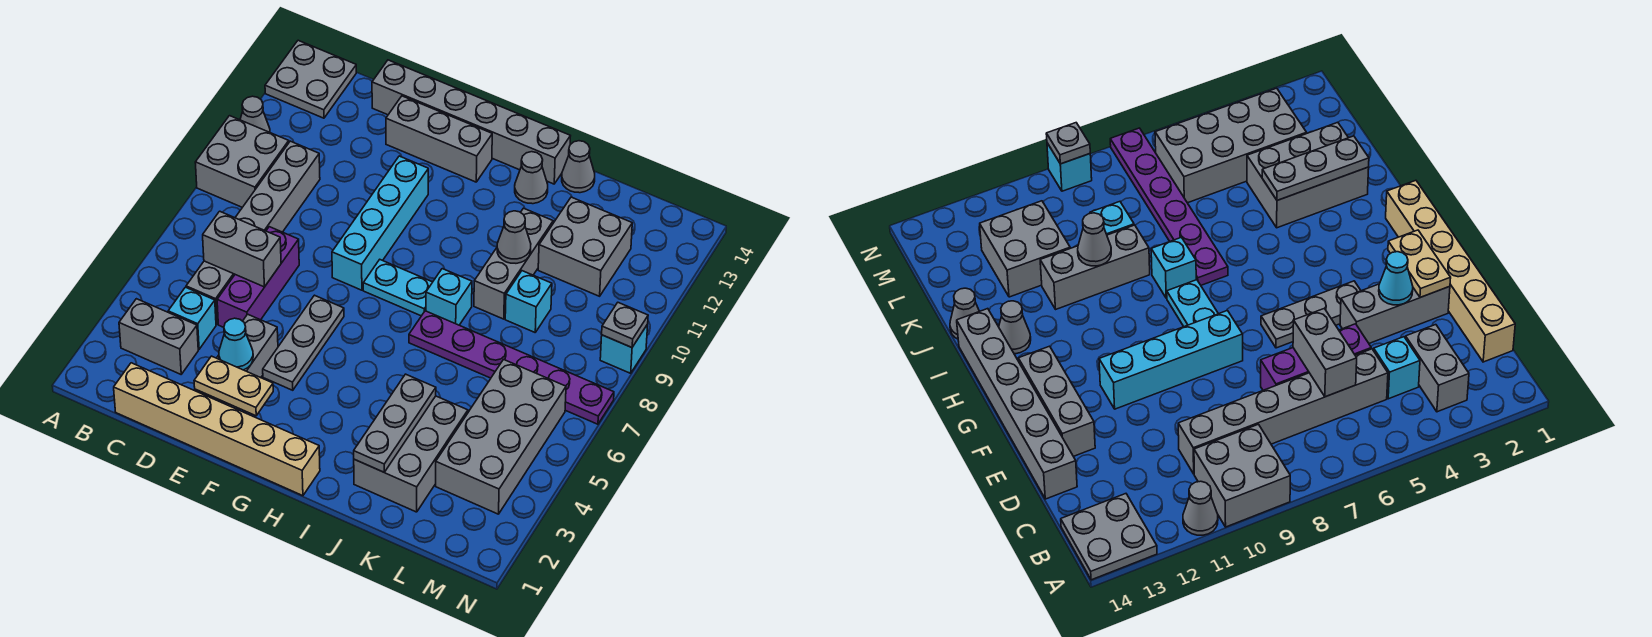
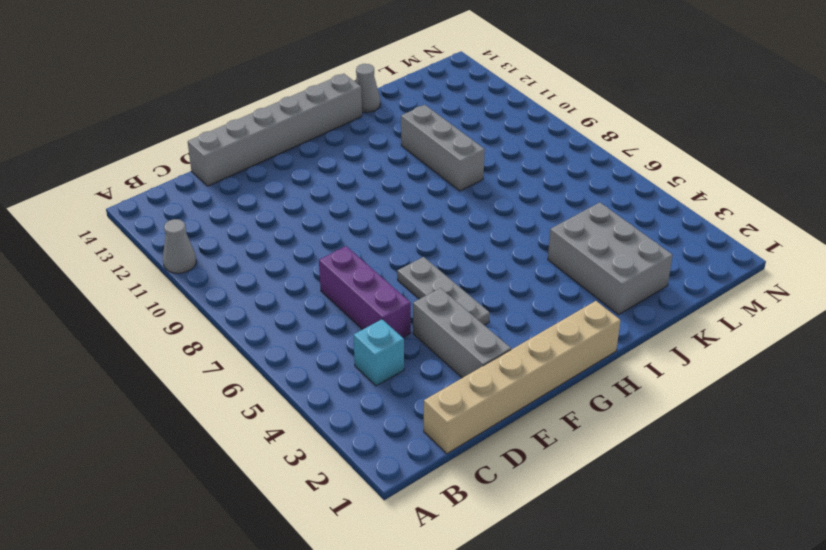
none -> grey 2x2 brick [195,116,289,207]
none -> grey 2x2 plate [265,40,356,118]
none -> grey 1x2 brick [119,299,198,374]
none -> grey 1x6 brick [186,141,320,324]

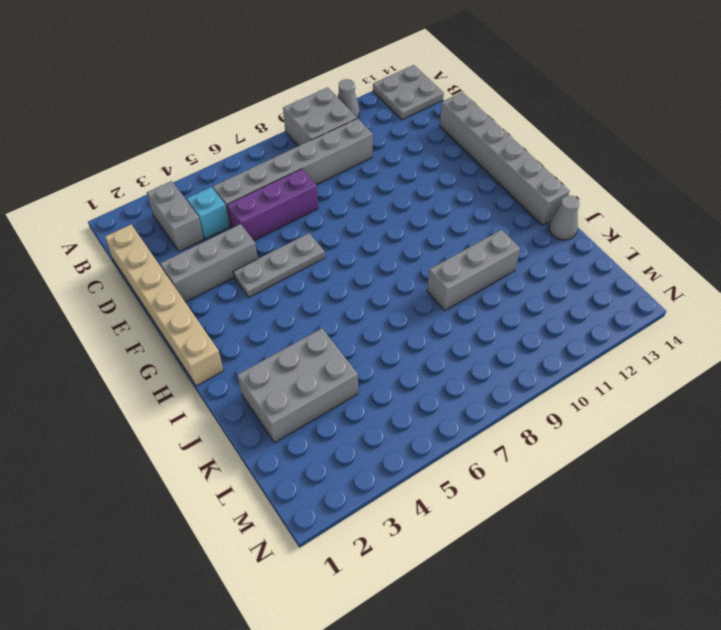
none -> grey 1x3 brick [386,96,492,182]
none -> cyan 1x4 brick [332,156,428,290]
none -> cyan 1x2 plate [363,260,432,316]
none -> purple 1x6 plate [409,311,614,424]

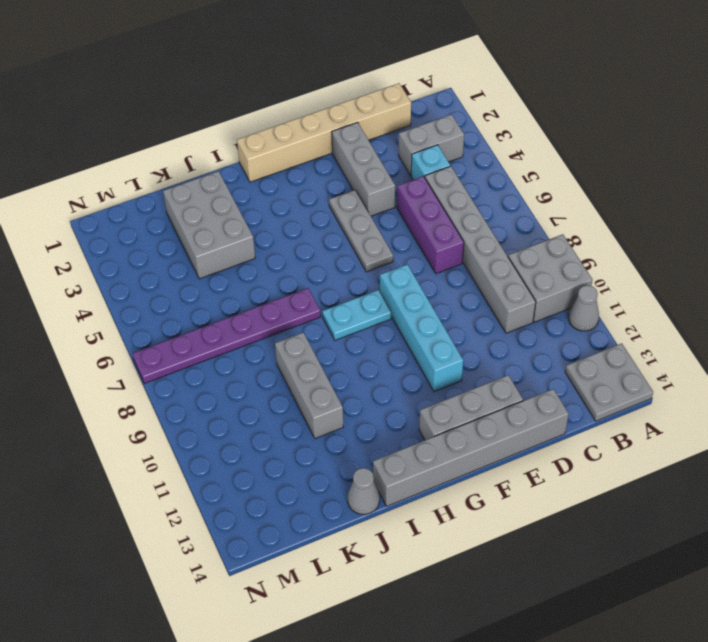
none -> cyan 1x1 brick [426,269,472,325]
none -> grey 1x1 cone [515,152,548,204]
none -> cyan 1x1 brick [505,271,552,332]
none -> grey 2x2 brick [538,197,632,296]

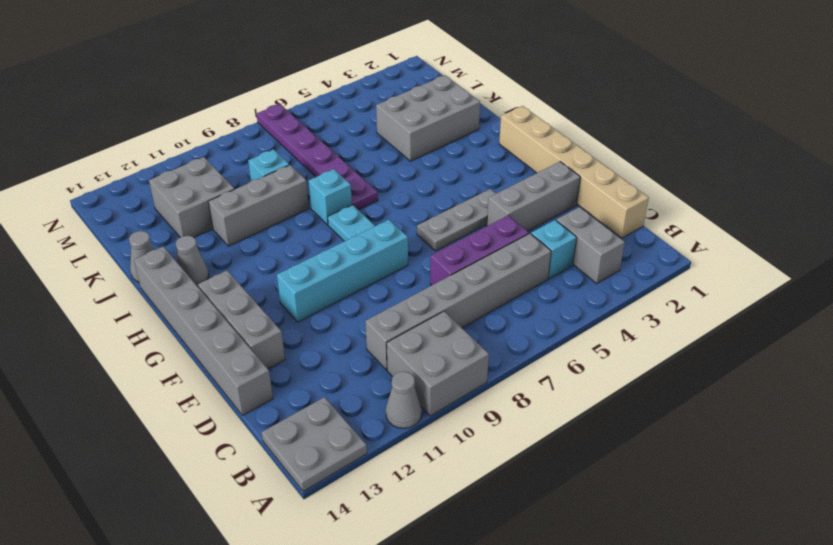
none -> grey 2x4 brick [436,360,566,514]
none -> cyan 1x1 brick [600,324,648,373]
none -> grey 1x2 brick [203,211,281,287]
none -> tan 1x2 plate [194,356,273,416]

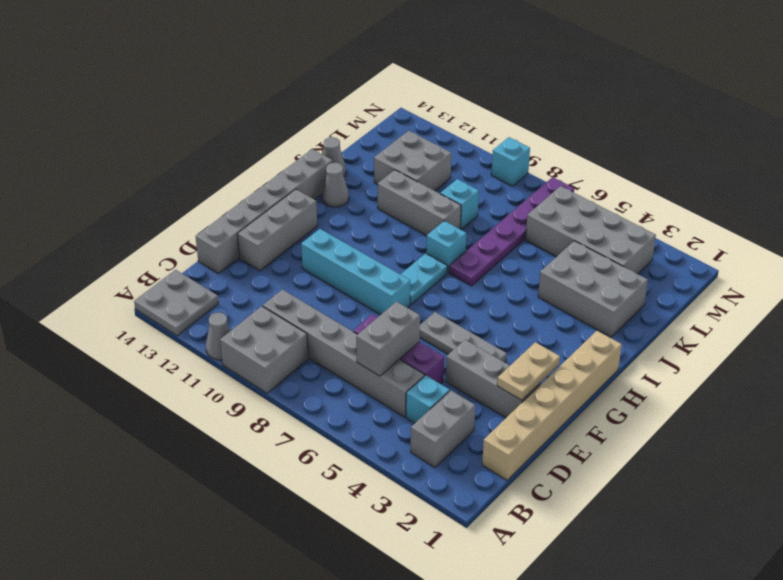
none -> cyan 1x1 cone [219,318,253,370]
none -> grey 1x3 plate [354,374,436,472]
none -> grey 1x1 cone [497,211,531,263]
none -> grey 1x1 plate [602,303,648,347]

